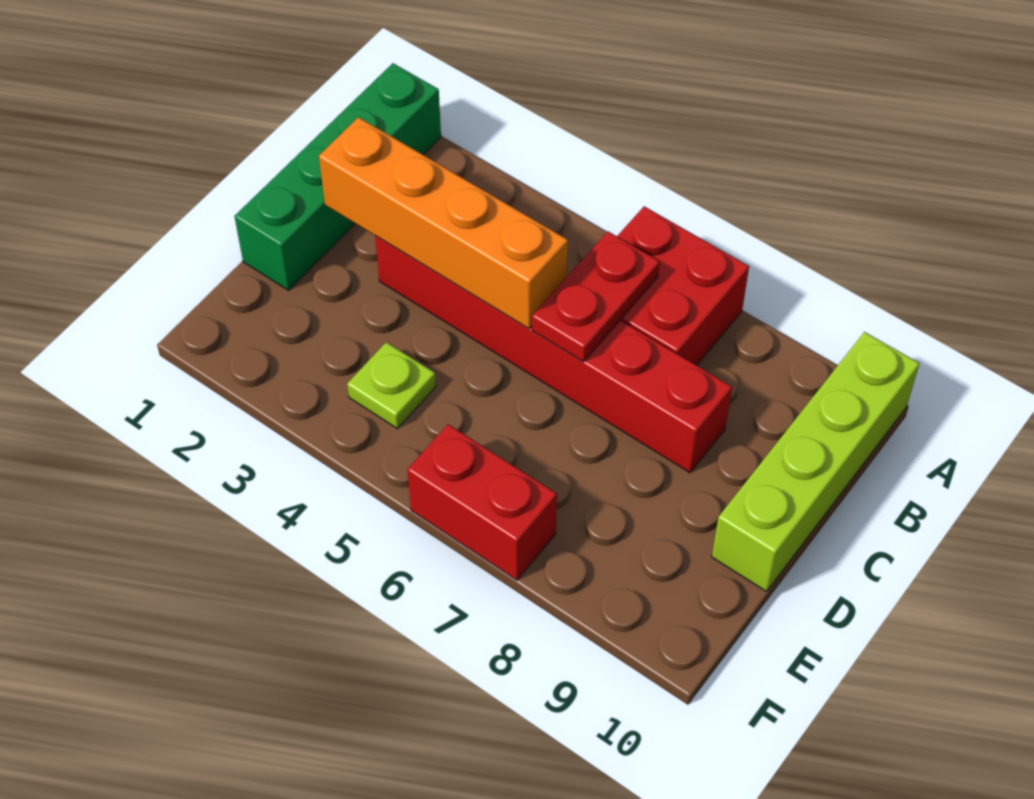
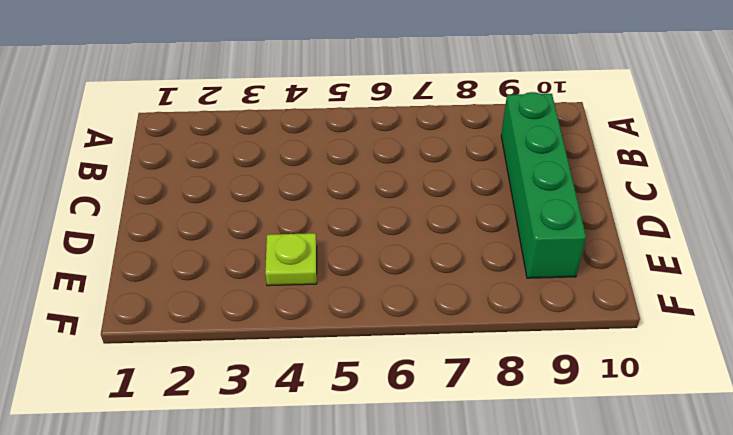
green 1x4 brick [501,92,586,278] -> green 1x4 brick moved to [234,63,441,290]
none -> red 2x2 brick [617,206,749,365]
none -> lime 1x4 brick [712,332,920,591]

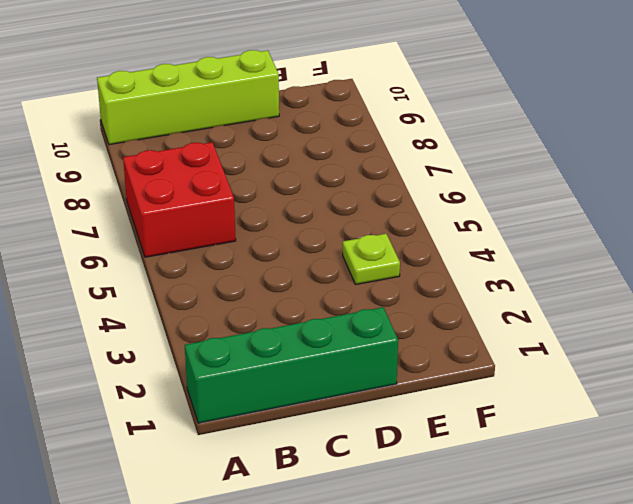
none -> red 1x6 brick [375,236,732,473]
none -> red 1x2 brick [407,424,557,580]

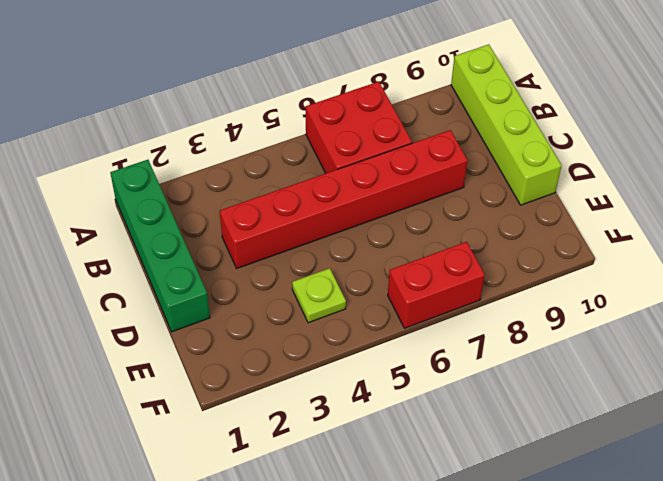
none -> red 1x2 plate [532,232,660,362]
none -> orange 1x4 brick [319,117,568,329]

